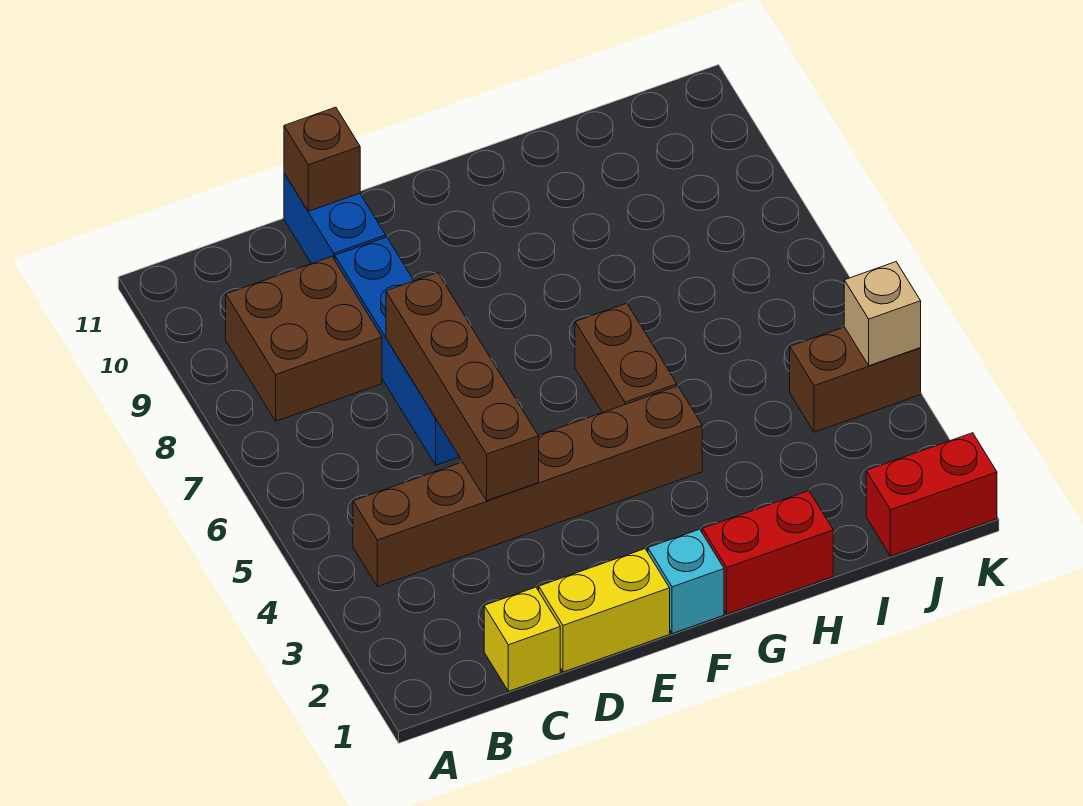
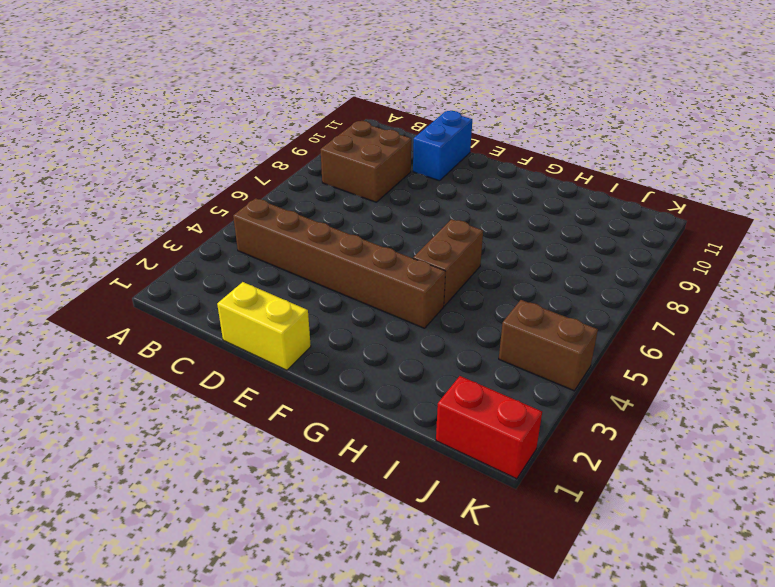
none -> yellow 1x1 brick [484,587,560,691]
none -> blue 1x4 brick [335,237,459,465]
none -> cyan 1x1 brick [648,529,724,634]

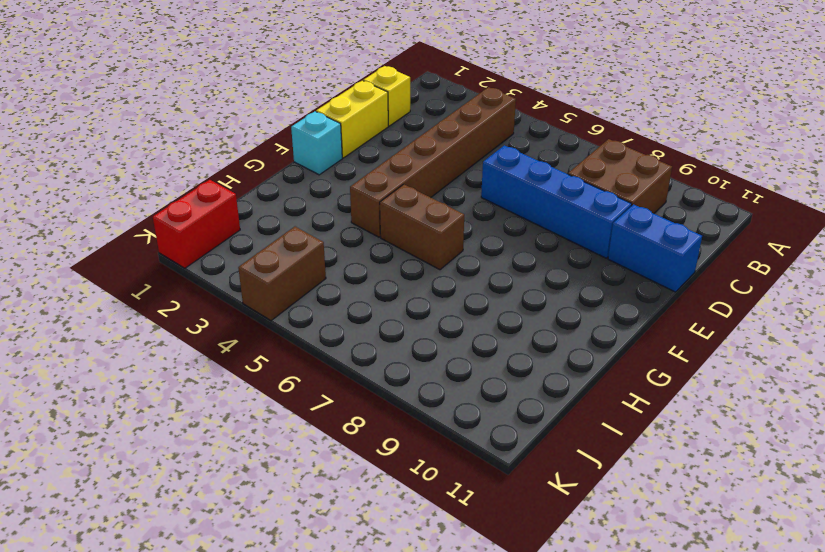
none -> red 1x2 brick [702,491,833,614]
none -> brown 1x4 brick [386,273,539,501]
none -> brown 1x1 brick [284,107,360,211]

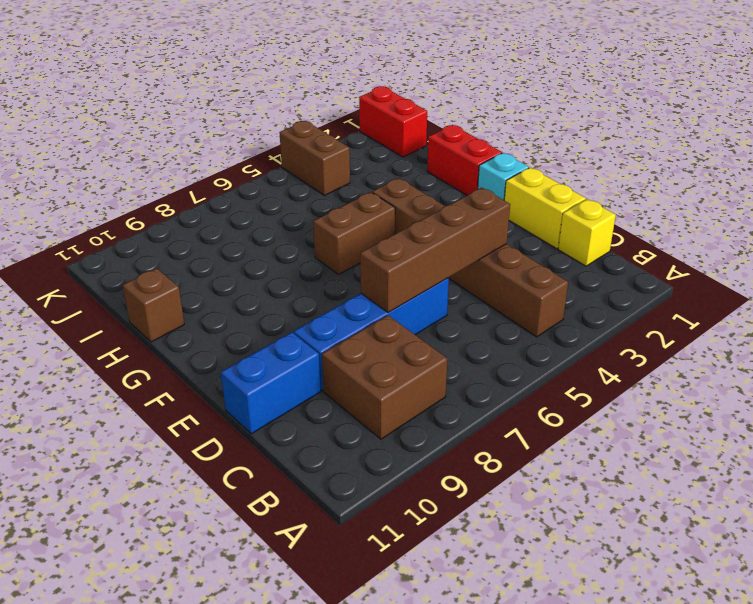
brown 1x1 brick [123,268,184,342] -> brown 1x1 brick moved to [284,107,360,211]
none -> tan 1x1 brick [844,262,921,366]

